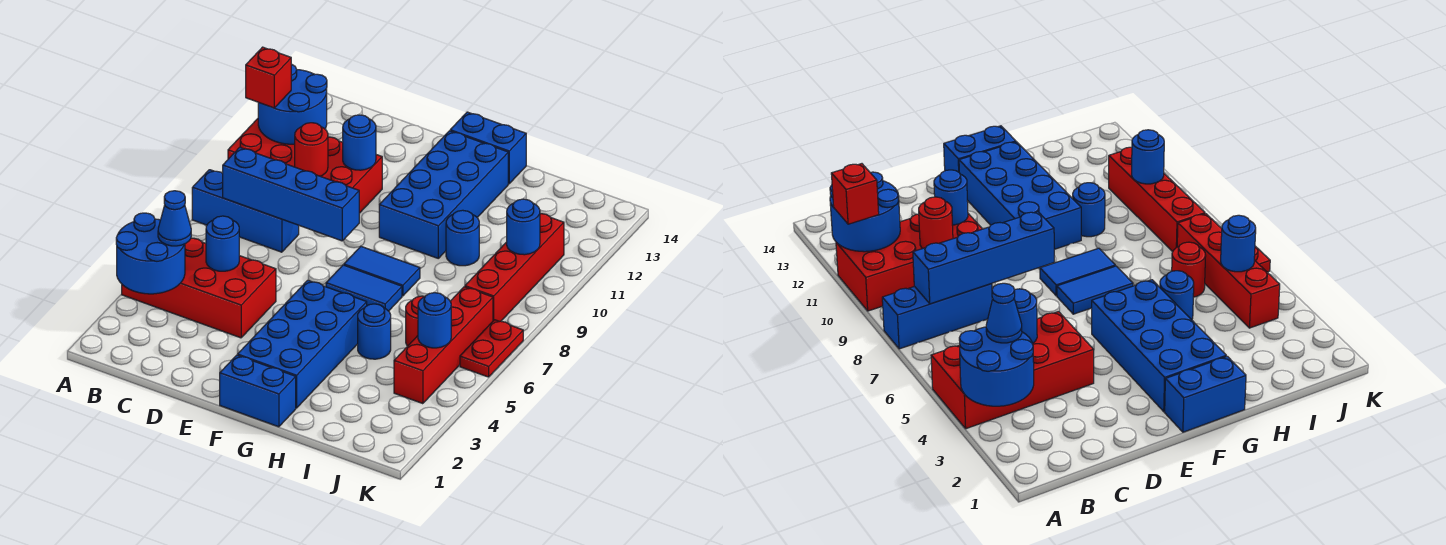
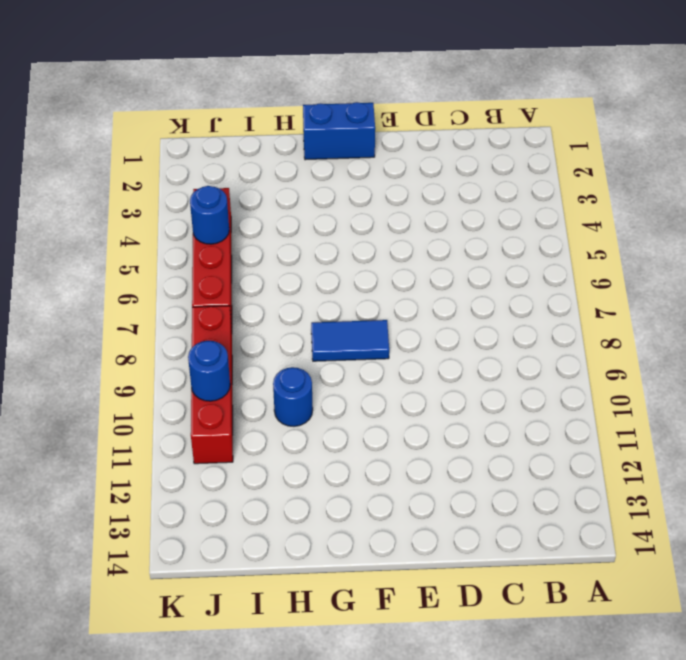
none -> red 2x4 brick [122,238,276,338]
none -> blue 1x3 brick [192,170,299,252]
none -> red 2x4 brick [228,119,382,213]

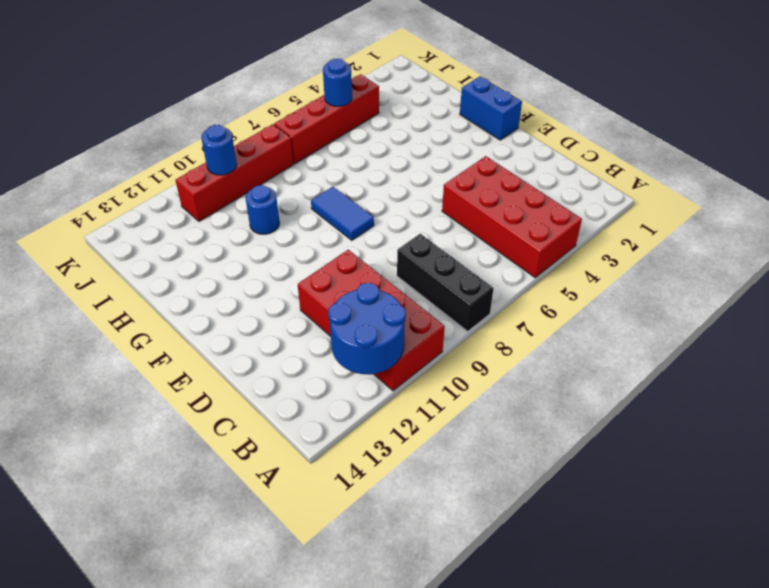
black 1x3 brick [397,234,494,331] -> blue 1x3 brick [192,170,299,252]
none -> blue 2x4 brick [238,280,367,408]
none -> blue 1x2 tile [326,265,402,311]
none -> blue 2x4 brick [379,131,508,258]

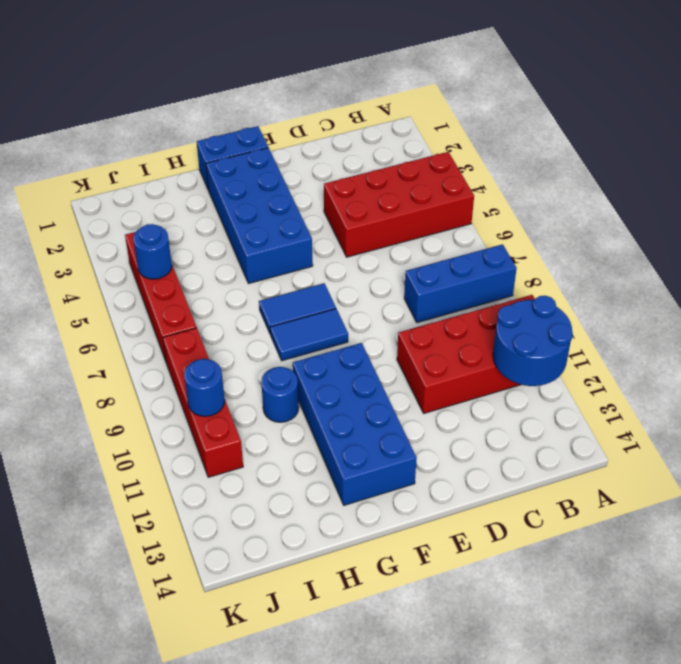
none -> blue 1x2 brick [450,112,526,184]
none -> blue 1x1 round brick [358,304,391,359]
none -> red 1x1 round brick [406,296,425,346]

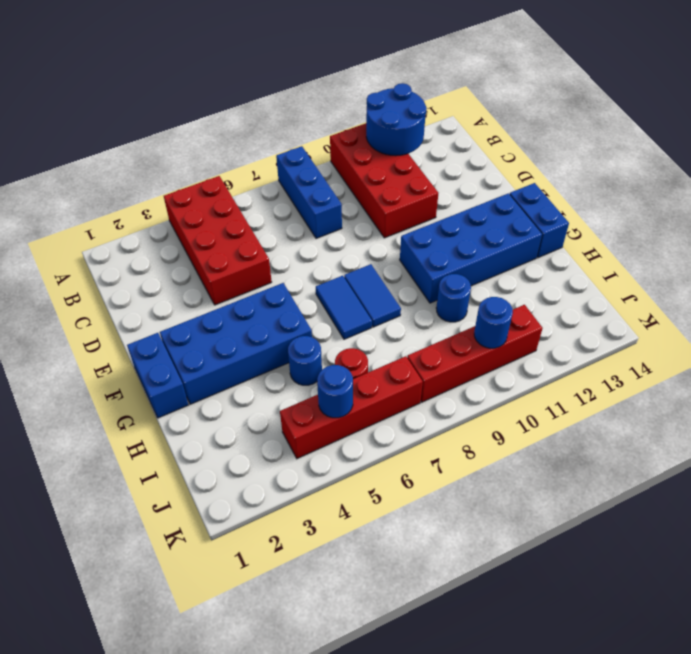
none -> red 1x2 plate [460,320,523,377]
none -> blue 2x2 round brick [116,213,185,294]
none -> blue 1x4 brick [223,147,359,241]

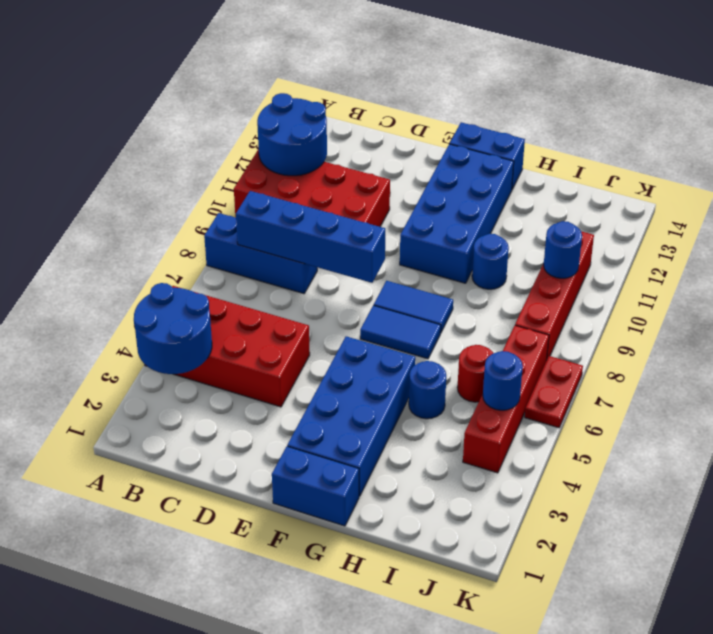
none -> blue 1x1 round brick [206,216,239,271]
none -> red 1x1 round brick [295,123,328,176]
none -> blue 1x1 round brick [343,115,376,170]

